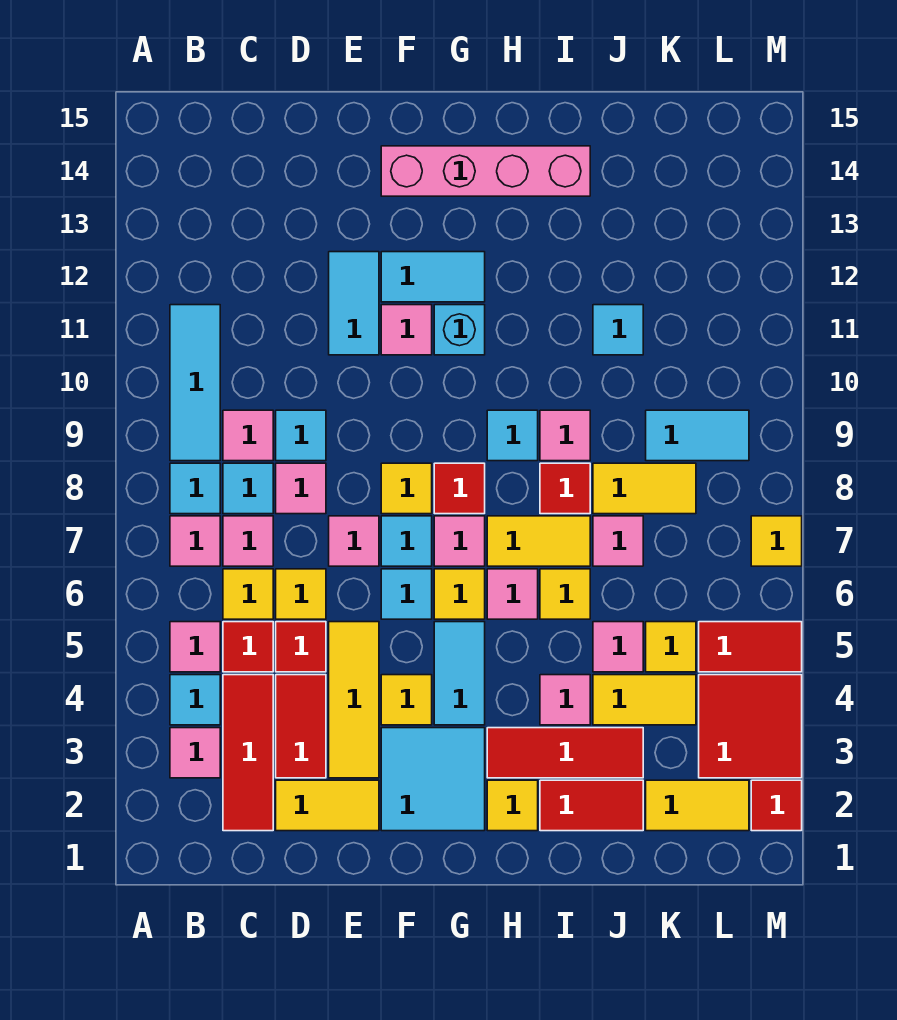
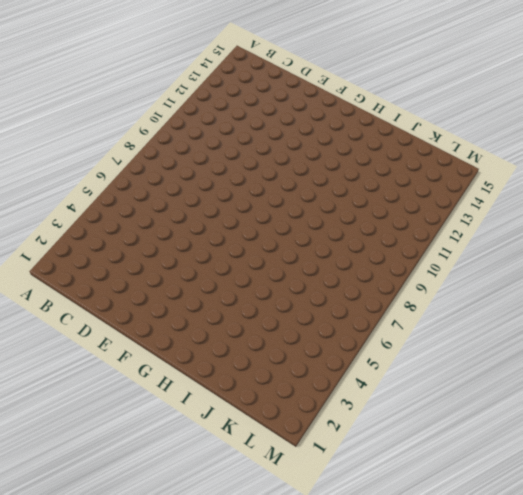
none -> pink 1x1 tile [170,728,220,778]
none -> cyan 1x1 tile [170,675,220,725]
none -> pink 1x1 tile [170,622,220,672]
none -> pink 1x1 tile [170,516,220,566]

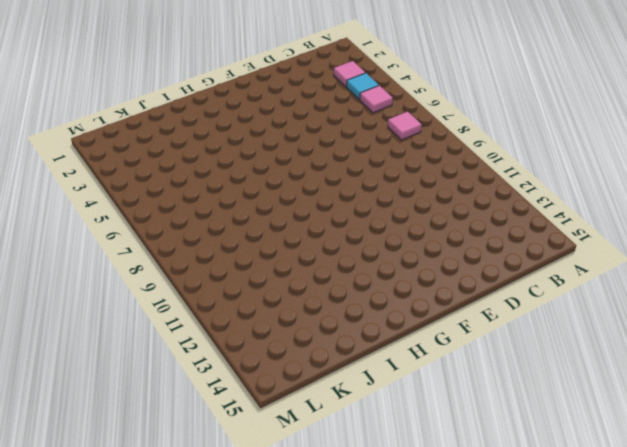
none -> cyan 1x1 tile [170,463,220,514]
none -> cyan 1x3 tile [170,305,220,461]
none -> red 1x3 tile [223,675,273,831]
none -> red 1x1 tile [223,622,273,672]

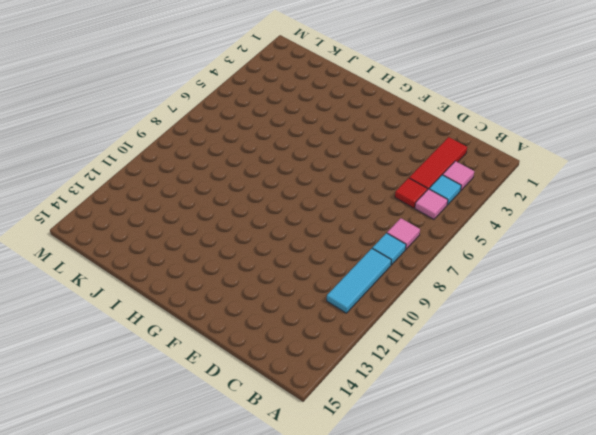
none -> yellow 1x1 tile [223,569,273,619]
none -> pink 1x1 tile [223,516,273,566]
none -> cyan 1x1 tile [223,463,273,514]
none -> pink 1x1 tile [223,410,273,461]

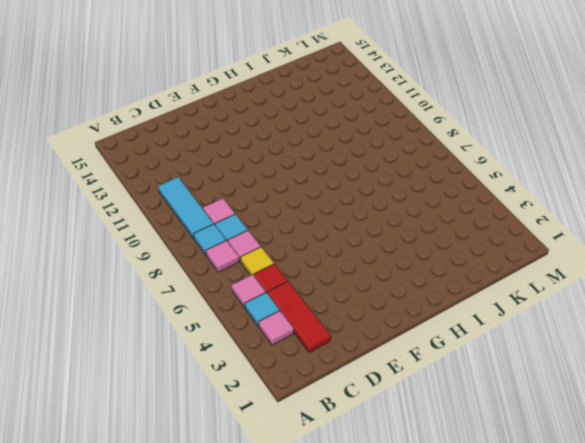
none -> yellow 1x2 tile [276,780,379,831]
none -> red 1x2 tile [276,675,326,778]
none -> red 1x1 tile [276,622,326,672]
none -> yellow 1x1 tile [276,569,326,619]

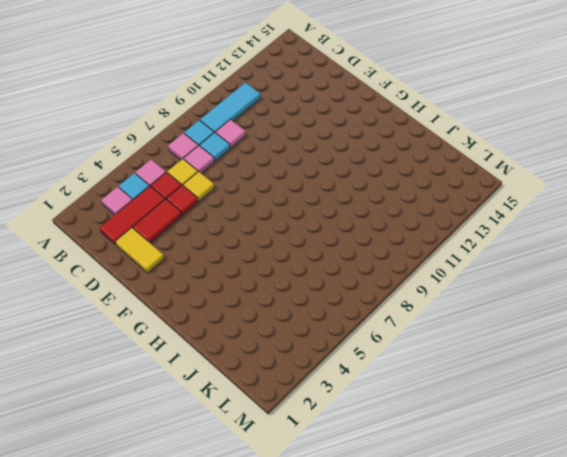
none -> pink 1x1 tile [276,463,326,514]
none -> cyan 1x1 tile [276,410,326,461]
none -> yellow 1x3 tile [329,622,379,778]
none -> pink 1x1 tile [329,516,379,566]

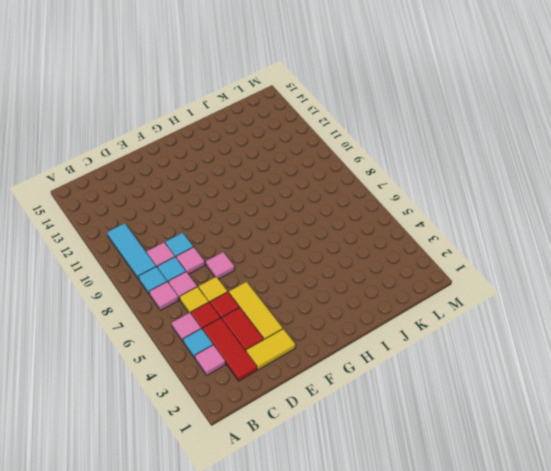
none -> cyan 1x2 tile [329,252,379,355]
none -> cyan 2x2 tile [381,728,485,831]
none -> yellow 1x1 tile [381,675,432,725]
none -> cyan 1x1 tile [381,569,432,619]

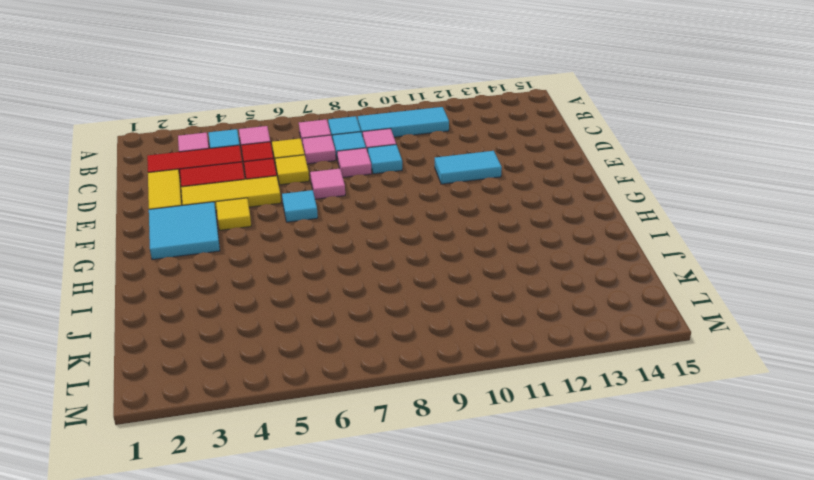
none -> cyan 1x1 tile [381,516,432,566]
none -> yellow 1x1 tile [381,463,432,514]
none -> pink 1x1 tile [381,305,432,355]
none -> cyan 1x2 tile [381,252,485,302]

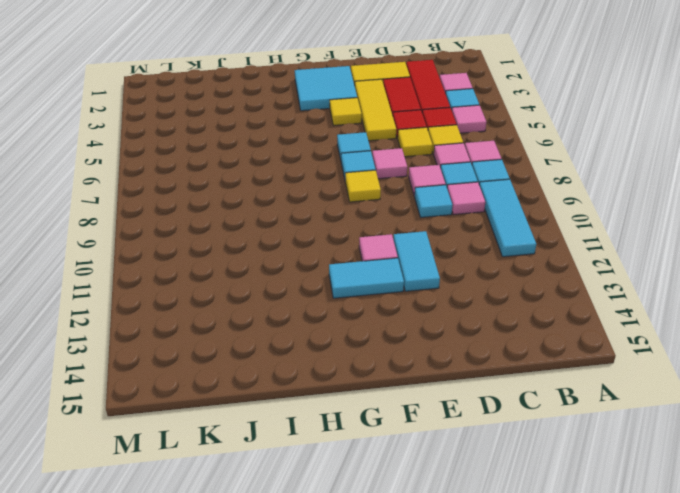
none -> pink 1x4 brick [381,146,590,196]
none -> cyan 1x2 tile [434,622,485,725]
none -> yellow 1x1 tile [434,569,485,619]
none -> pink 1x1 tile [434,516,485,566]

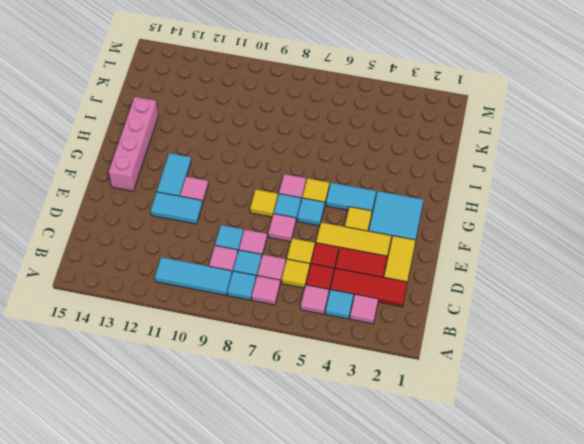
none -> red 1x1 tile [434,463,485,514]
none -> cyan 1x1 brick [434,305,485,355]
none -> yellow 1x1 tile [487,780,538,831]
none -> red 1x3 tile [487,728,643,778]

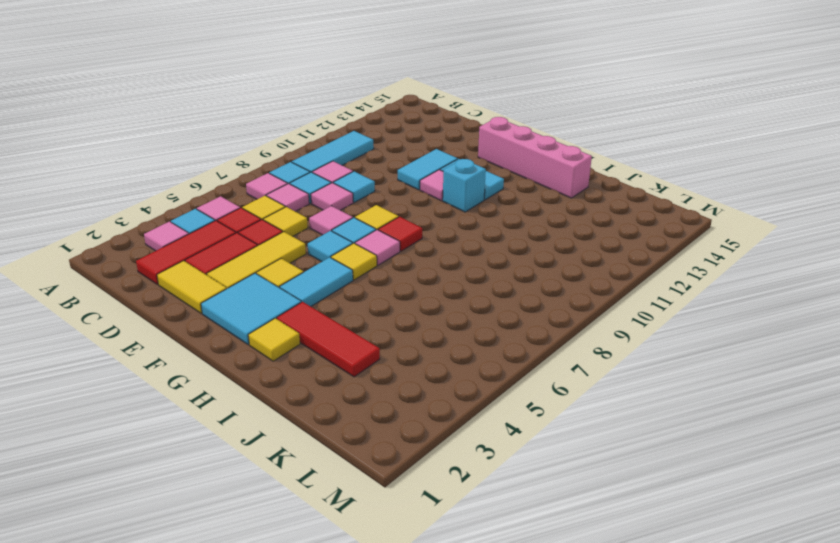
none -> pink 1x1 tile [487,569,538,619]
none -> yellow 1x2 tile [487,516,590,566]
none -> cyan 1x1 tile [487,410,538,461]
none -> red 1x2 tile [540,780,643,831]

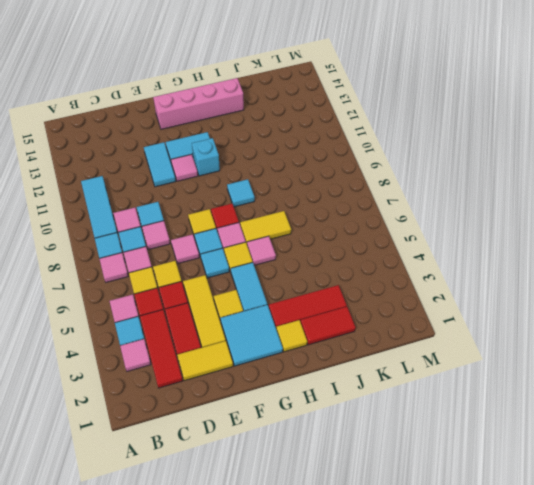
none -> pink 1x1 tile [540,675,590,725]
none -> yellow 1x1 tile [540,569,590,619]
none -> red 1x1 tile [540,463,590,514]
none -> pink 1x1 tile [540,410,590,461]

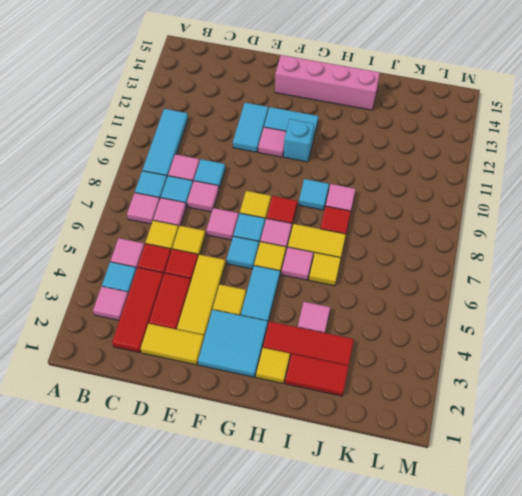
none -> yellow 1x2 tile [593,675,696,725]
none -> pink 1x1 tile [593,622,643,672]
none -> pink 1x1 tile [593,516,643,566]
none -> yellow 1x2 tile [593,463,696,514]

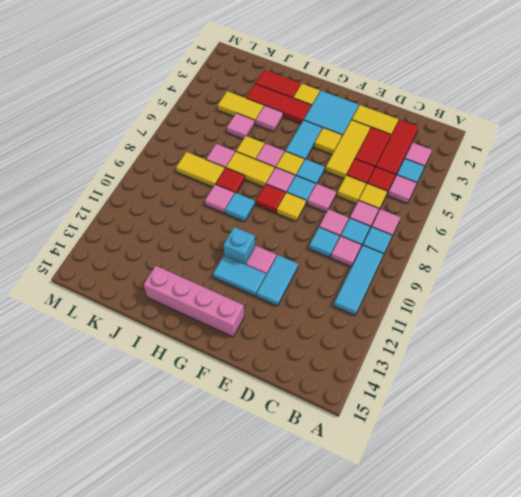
none -> cyan 1x1 tile [593,305,643,355]
none -> yellow 1x2 tile [646,780,749,831]
none -> yellow 1x1 tile [646,622,696,672]
none -> cyan 1x2 tile [646,410,749,461]

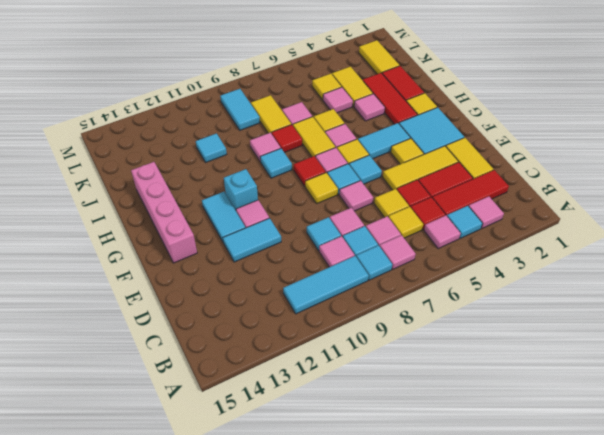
none -> red 2x2 tile [699,675,802,778]
none -> red 1x2 tile [699,622,802,672]
none -> red 1x1 tile [751,780,802,831]
none -> yellow 1x1 tile [751,516,802,566]

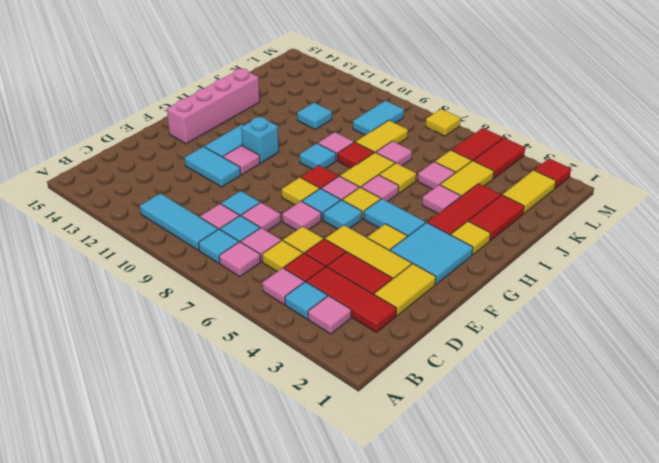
red 1x2 tile [473,138,525,179] -> red 2x2 tile [699,675,802,778]

